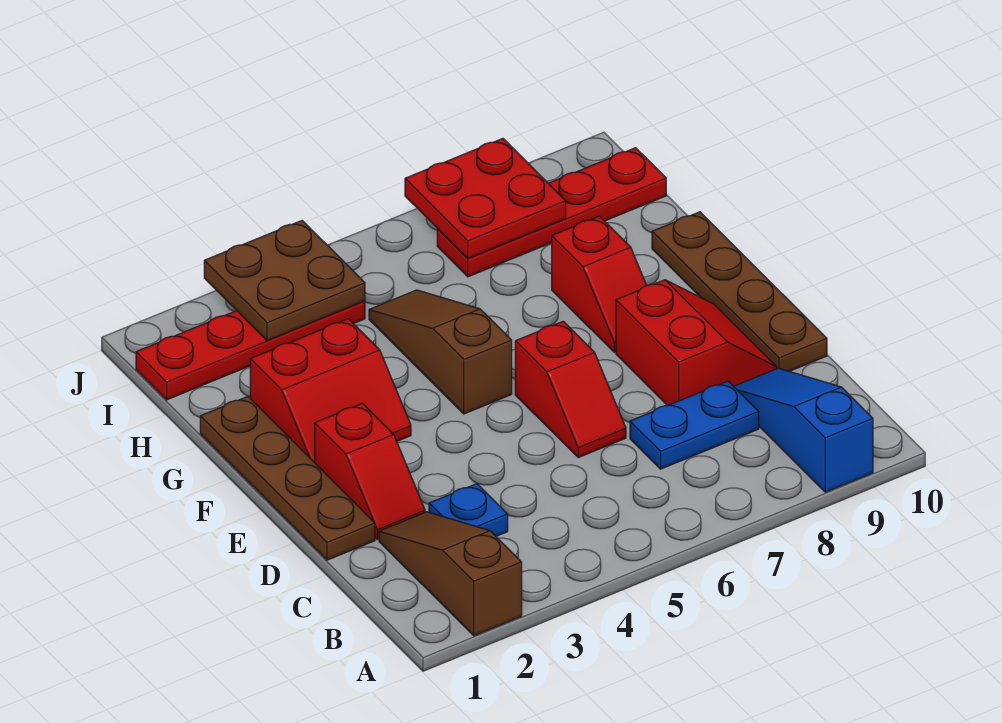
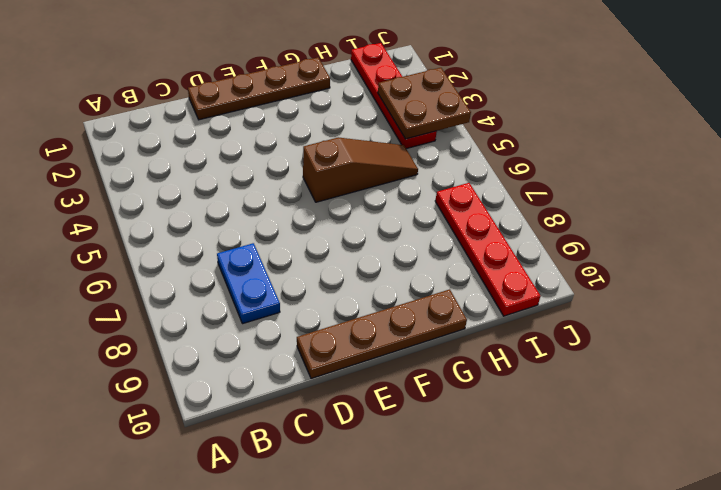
none -> brown 1x3 slope [379,512,522,636]
none -> blue 1x3 slope [734,368,873,492]
none -> blue 1x1 plate [429,484,508,536]

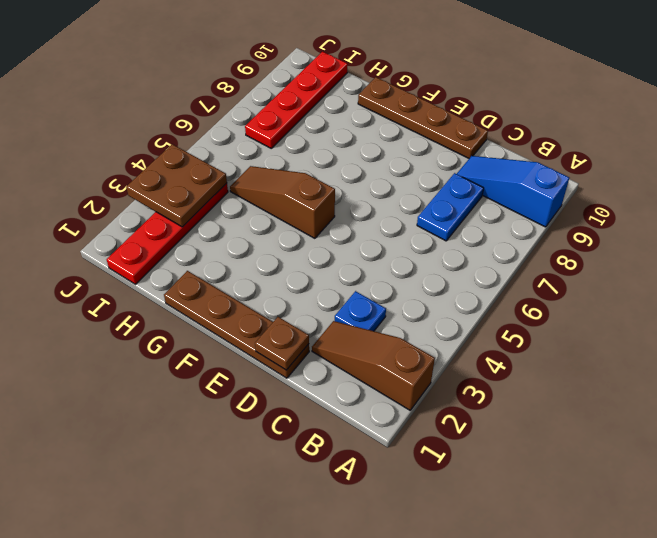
brown 1x1 plate [255,317,309,370] -> none
none -> red 1x2 slope [315,403,425,540]
none -> red 1x2 slope [515,321,626,458]
none -> red 2x2 slope [616,280,777,406]

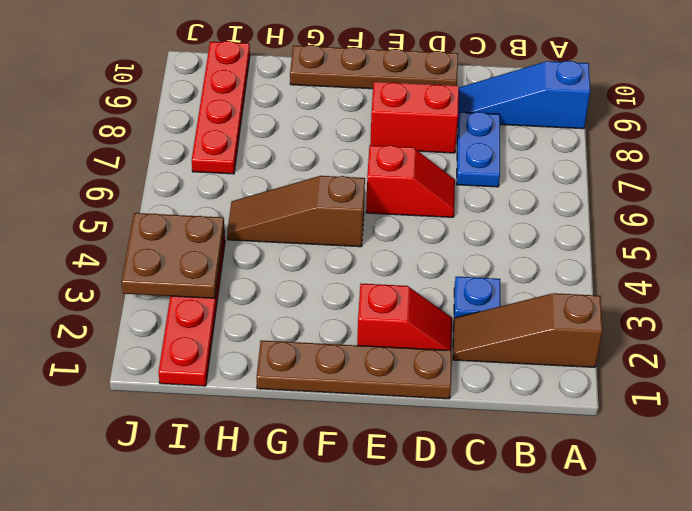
none -> red 2x2 slope [250,319,411,463]
none -> red 1x2 slope [552,216,646,352]
none -> red 2x2 plate [405,138,566,258]

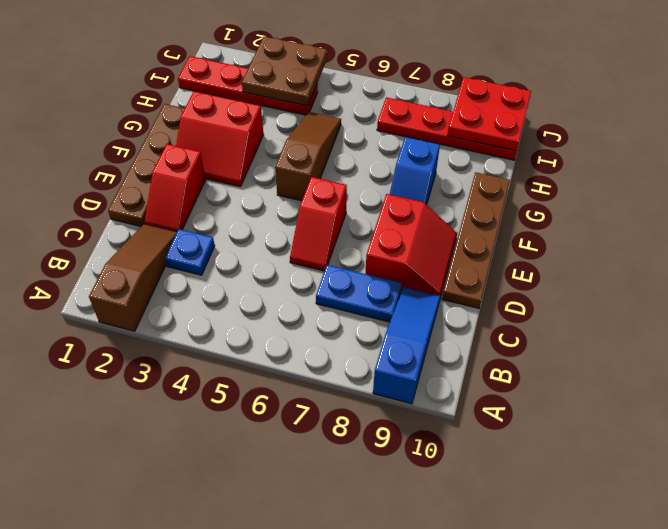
blue 1x2 slope [390,137,440,205] -> red 1x2 slope [552,216,646,352]
red 2x2 plate [447,77,531,151] -> red 2x2 plate moved to [405,138,566,258]

